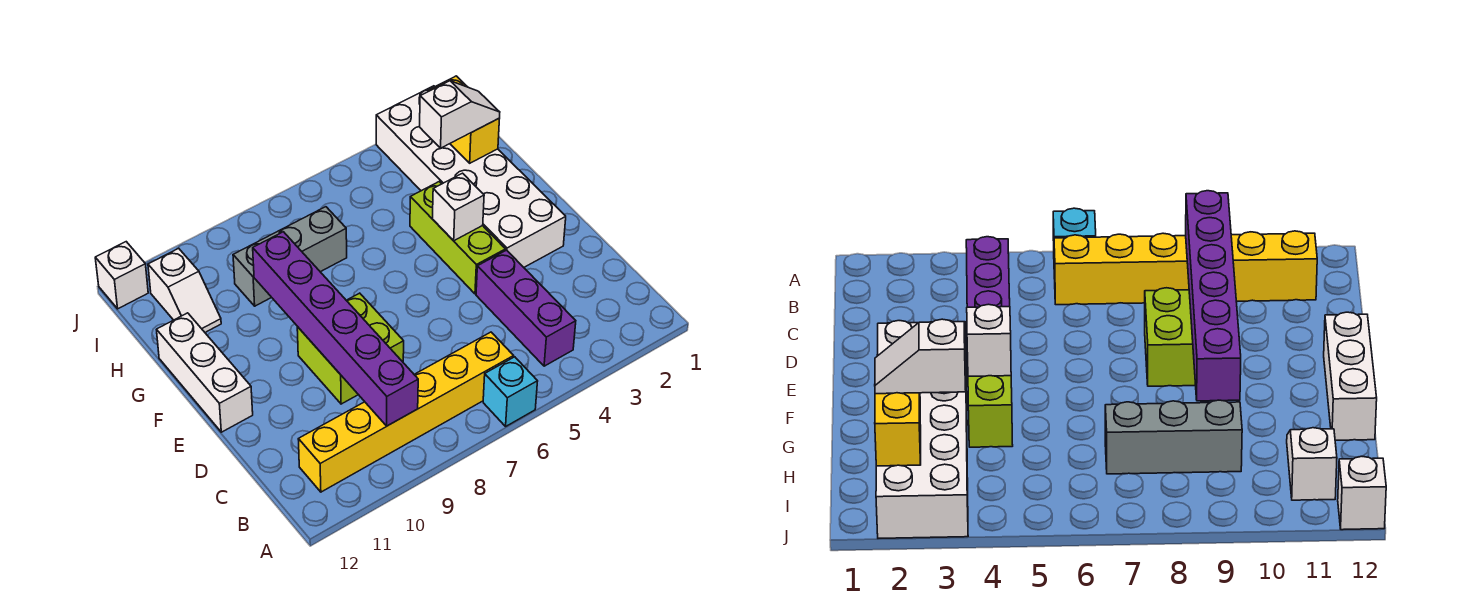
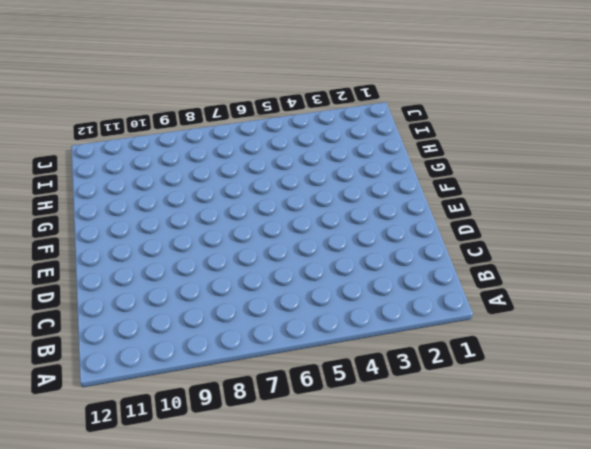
none -> cyan 1x1 brick [483,357,538,426]
none -> purple 1x3 brick [476,250,576,366]
none -> yellow 1x6 brick [298,332,514,492]

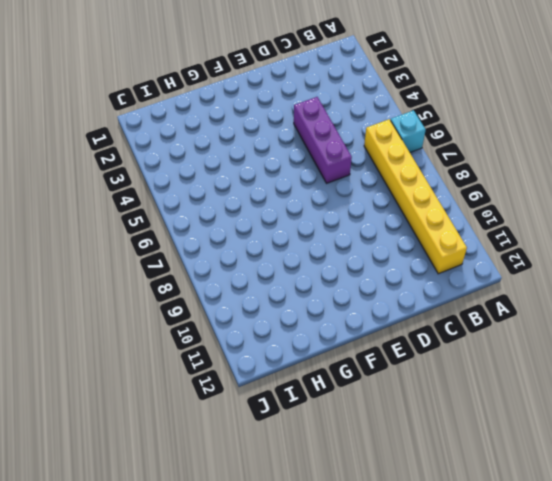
purple 1x3 brick [294,97,352,183] -> purple 1x3 brick turned to [476,250,576,366]
none -> lime 2x2 brick [297,293,404,404]
none -> white 2x6 brick [376,86,566,267]
none -> lime 1x3 brick [410,182,505,294]

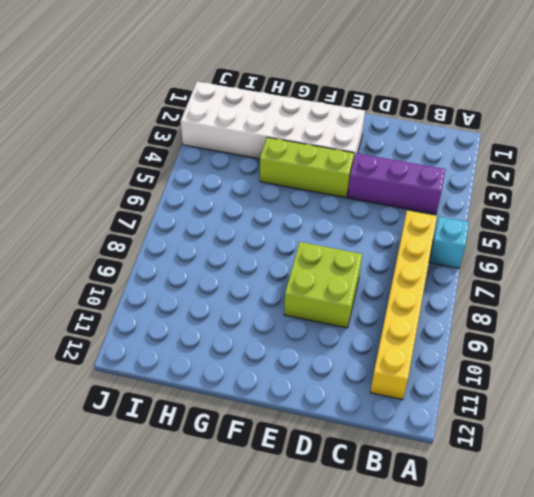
none -> white 1x3 brick [157,313,253,432]
none -> grey 1x3 brick [233,207,347,306]
none -> white 1x2 slope [148,248,221,332]

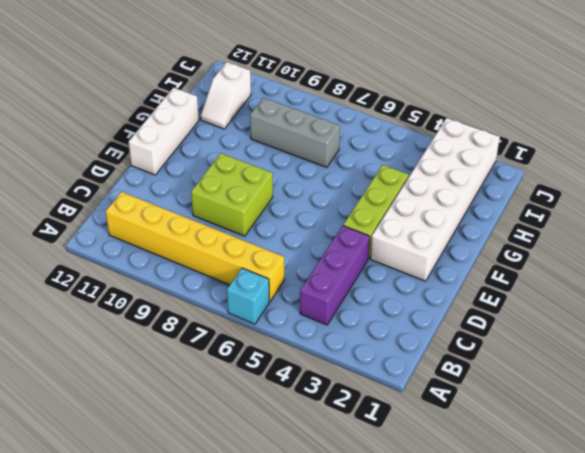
none -> white 1x1 brick [95,242,148,309]
none -> purple 1x6 brick [253,232,418,426]
none -> white 1x1 brick [432,173,484,241]

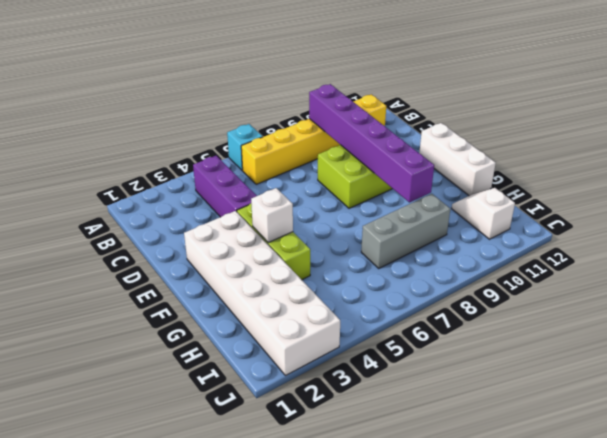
none -> white 1x1 brick [95,242,148,309]
none -> yellow 1x2 brick [428,76,500,163]
none -> white 1x2 slope [420,81,500,148]

